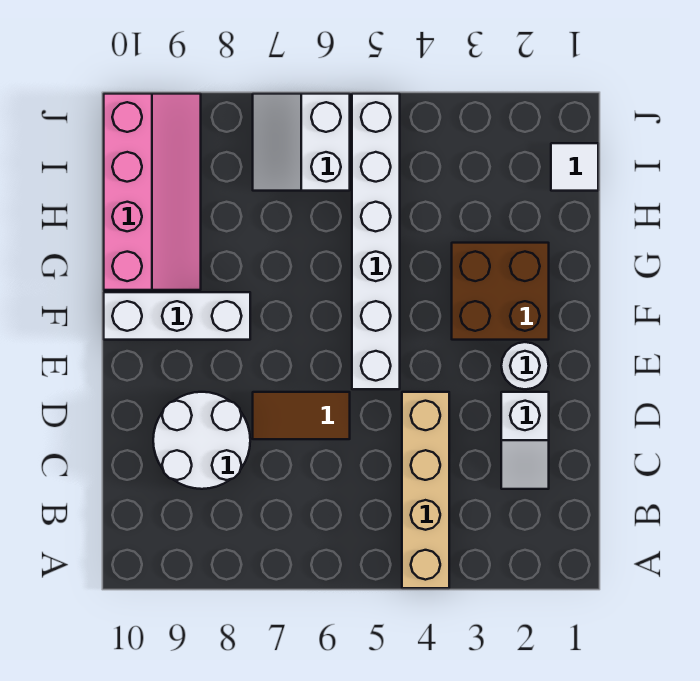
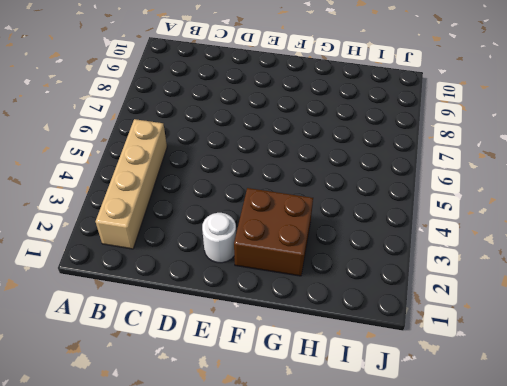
tan 1x4 brick [96,119,167,249] -> tan 1x4 brick turned to [402,392,449,588]
none -> white 1x2 slope [501,392,549,489]
none -> white 2x2 round brick [153,392,250,489]

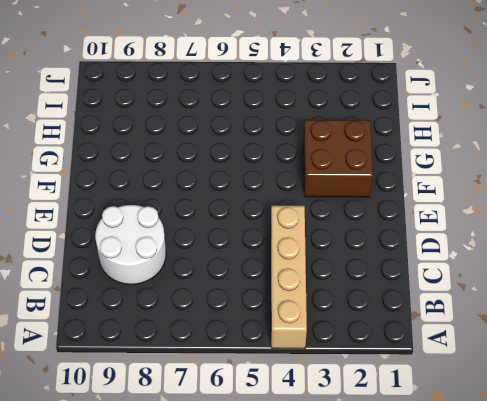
none -> white 1x2 slope [501,392,549,489]
none -> brown 1x2 tile [253,392,350,439]

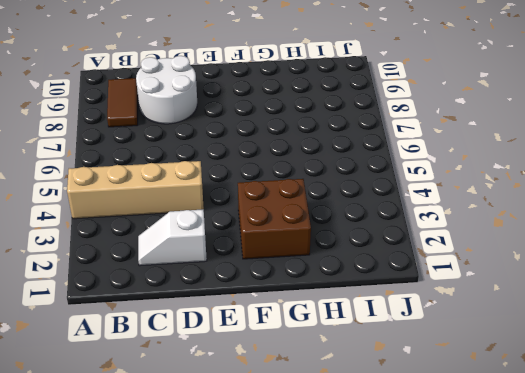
brown 1x2 tile [107,78,138,127] -> brown 1x2 tile moved to [253,392,350,439]
none -> white 1x1 round brick [501,342,549,389]
none -> white 1x6 brick [352,94,400,389]

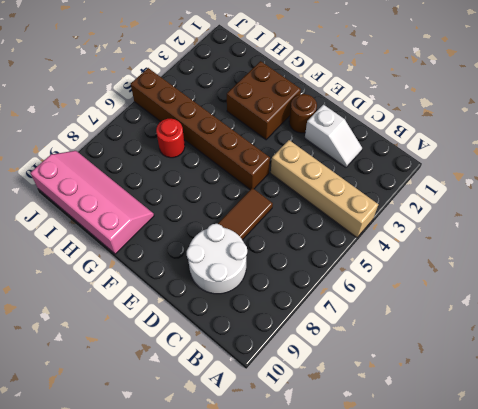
brown 1x1 round brick [289,94,317,133] -> white 1x1 round brick [501,342,549,389]
brown 1x6 brick [131,68,270,190] -> white 1x6 brick [352,94,400,389]
red 1x1 round brick [156,119,185,158] -> none
none -> white 1x3 brick [104,292,250,340]
none -> white 1x1 tile [551,143,598,191]

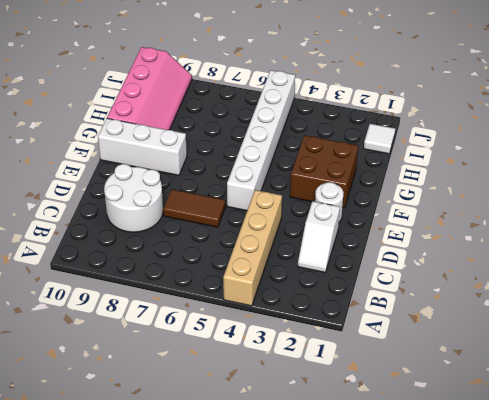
none -> white 2x2 slope [253,94,350,191]

